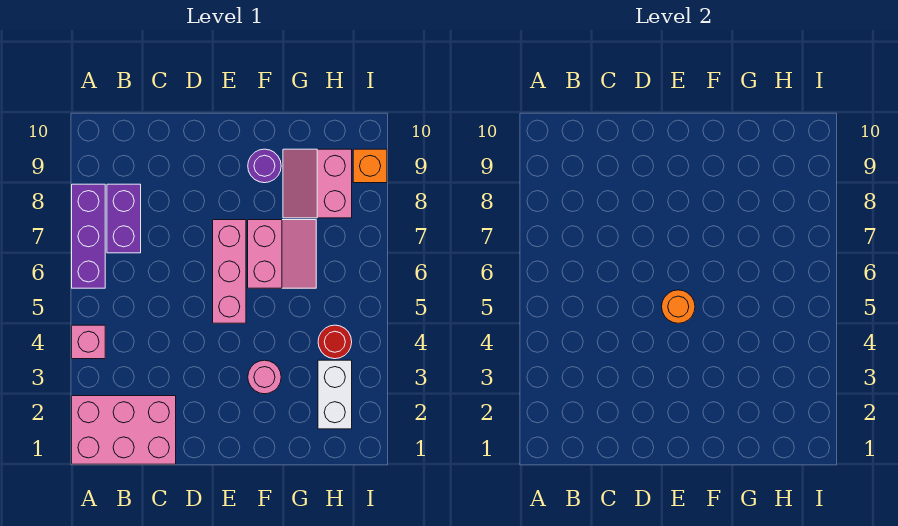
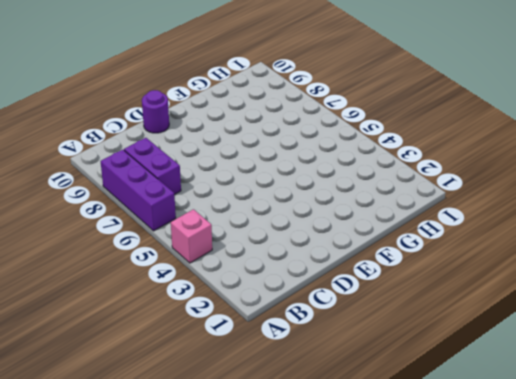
purple 1x1 round brick [142,90,169,133] -> purple 1x1 round brick moved to [248,149,281,183]
none -> pink 2x3 brick [72,396,176,464]
none -> pink 1x3 brick [213,220,246,323]
none -> pink 1x1 round brick [248,360,281,394]

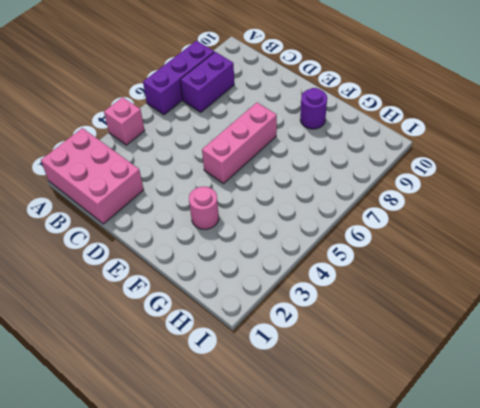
none -> pink 2x2 slope [248,220,316,288]
none -> pink 2x2 slope [283,149,352,218]
none -> white 1x2 brick [318,360,352,429]

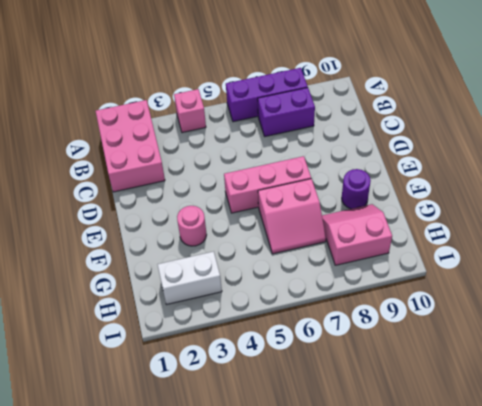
none -> red 1x1 round brick [318,325,352,359]
none -> orange 1x1 brick [353,149,387,183]
none -> orange 1x1 round brick [662,290,695,323]

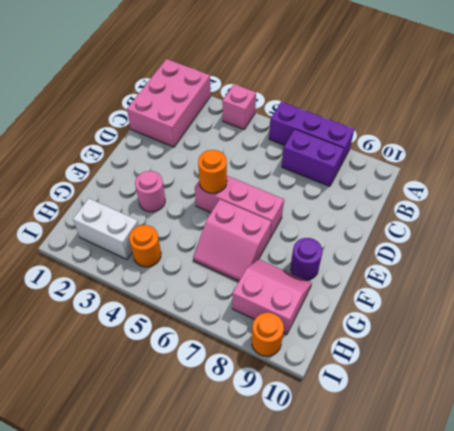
orange 1x1 round brick [129,225,161,267] -> red 1x1 round brick [318,325,352,359]
orange 1x1 round brick [252,313,284,356] -> orange 1x1 brick [353,149,387,183]

